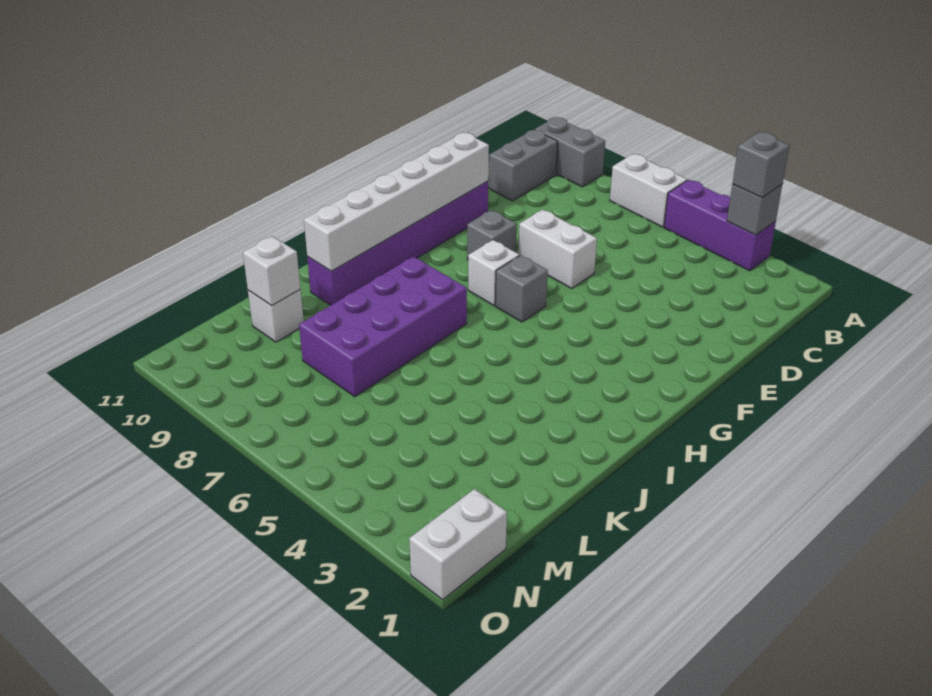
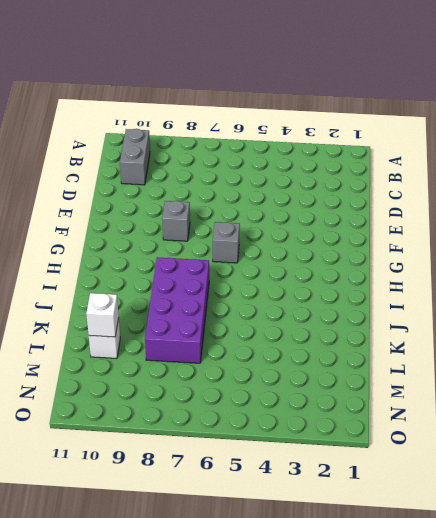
none -> purple 1x3 brick [664,180,776,271]
none -> white 1x2 brick [610,154,687,227]
none -> grey 1x2 brick [535,117,605,187]

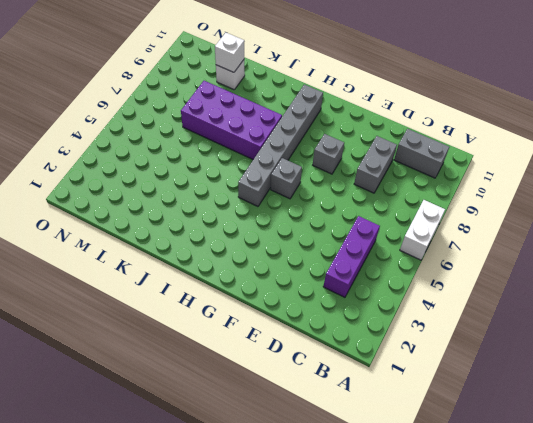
purple 1x3 brick [323,216,380,297] -> purple 1x3 brick moved to [664,180,776,271]
grey 1x2 brick [354,136,397,193] -> grey 1x2 brick moved to [535,117,605,187]
grey 1x6 brick [238,85,323,206] -> purple 1x6 brick [307,181,488,305]
none -> white 1x2 brick [518,210,597,288]
none -> white 1x1 brick [468,240,519,306]
none -> white 1x2 brick [409,489,507,600]

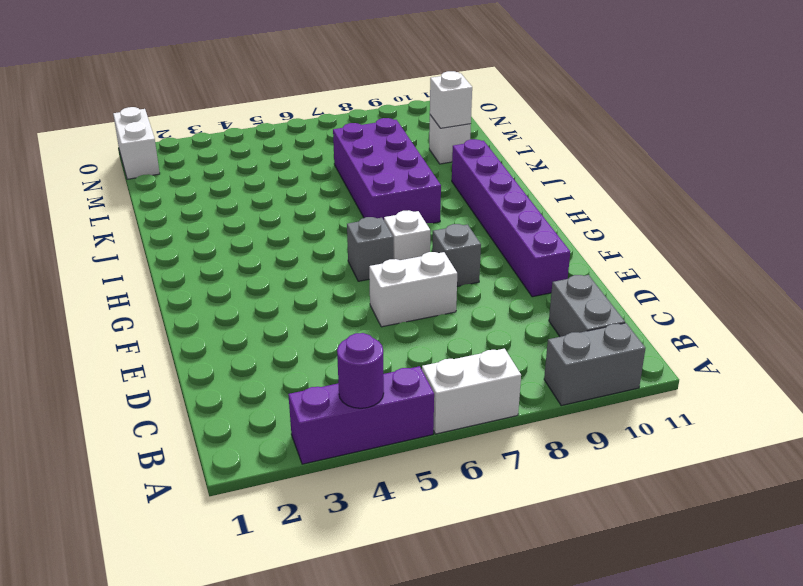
purple 1x1 round brick [337,333,384,408] -> none
none -> grey 1x1 brick [727,184,782,235]
none -> white 1x6 brick [304,132,489,271]
none -> grey 1x1 brick [732,132,790,198]

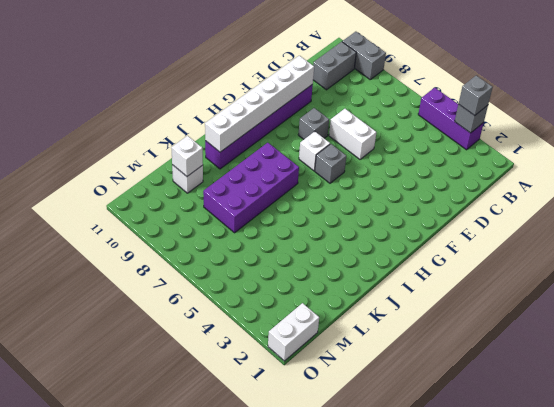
none -> white 1x2 brick [610,154,687,227]

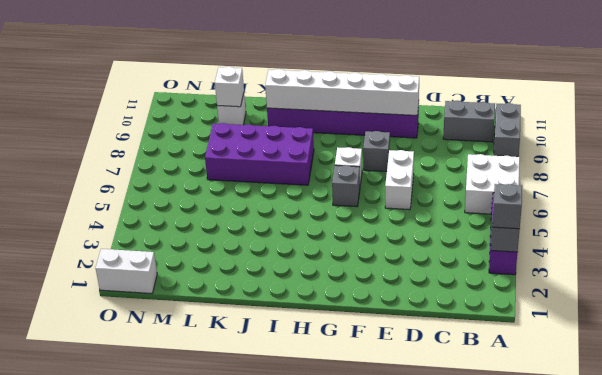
white 2x2 brick [465,154,520,214] -> white 1x2 brick [610,154,687,227]

